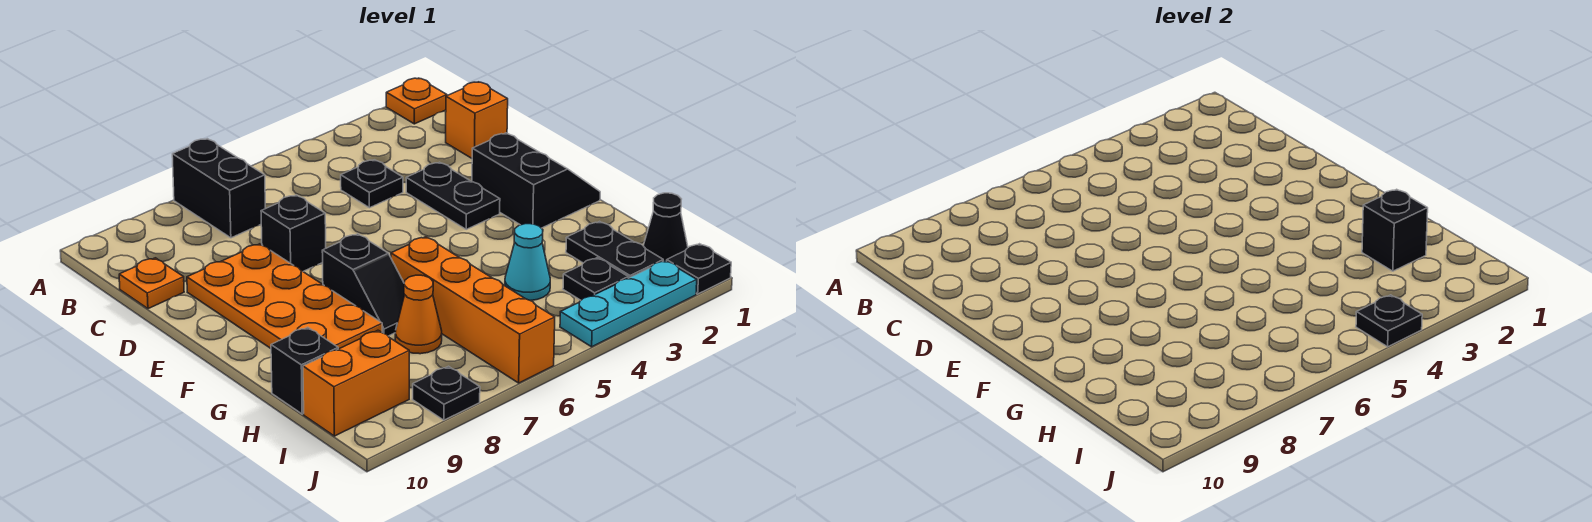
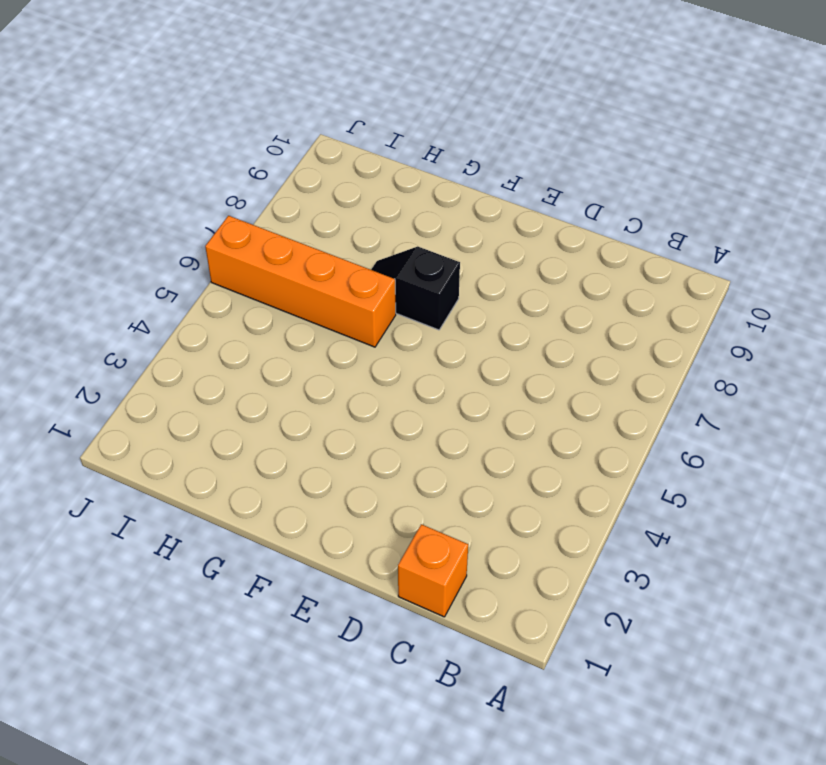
none -> orange 1x1 plate [386,78,447,124]
none -> black 1x2 brick [172,139,265,238]
none -> black 1x1 plate [341,160,403,208]

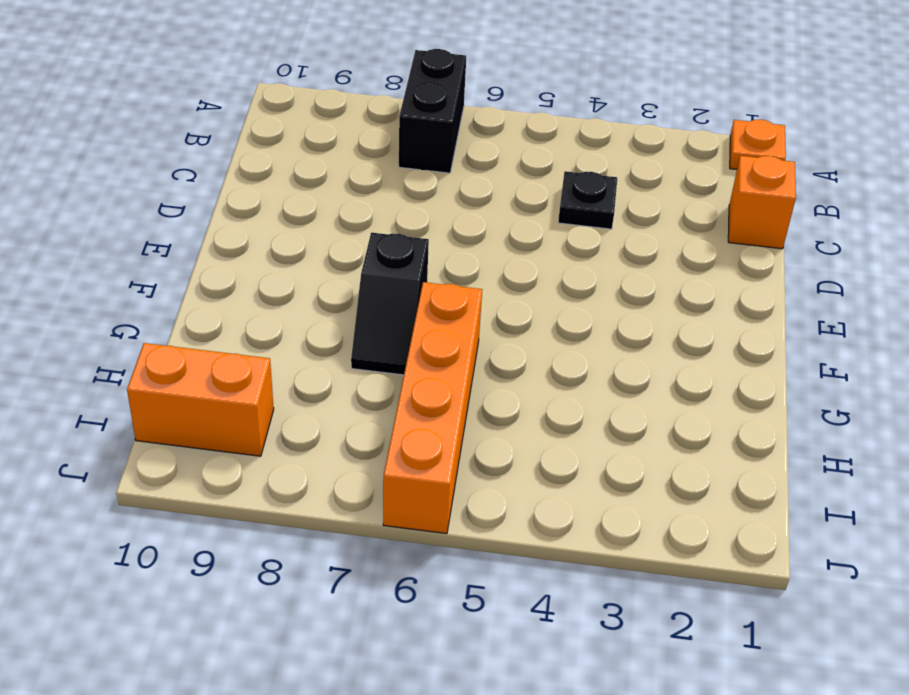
none -> orange 1x1 plate [119,258,184,309]
none -> black 1x2 plate [406,162,500,229]
none -> black 1x1 brick [261,195,326,271]

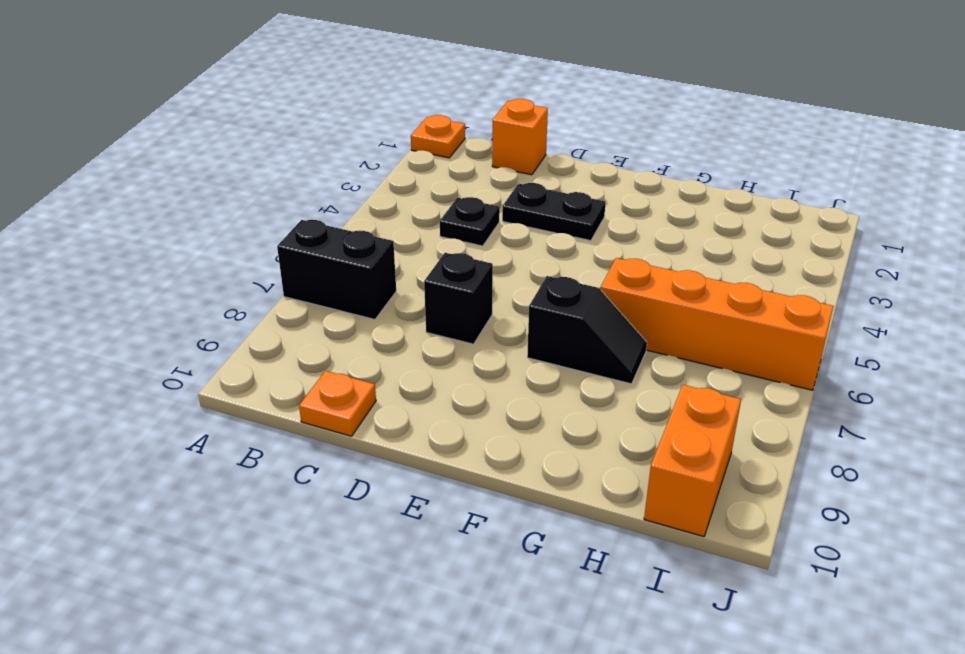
none -> orange 2x4 plate [187,244,382,349]
none -> black 2x2 slope [472,133,600,228]
none -> black 1x2 plate [566,221,663,278]

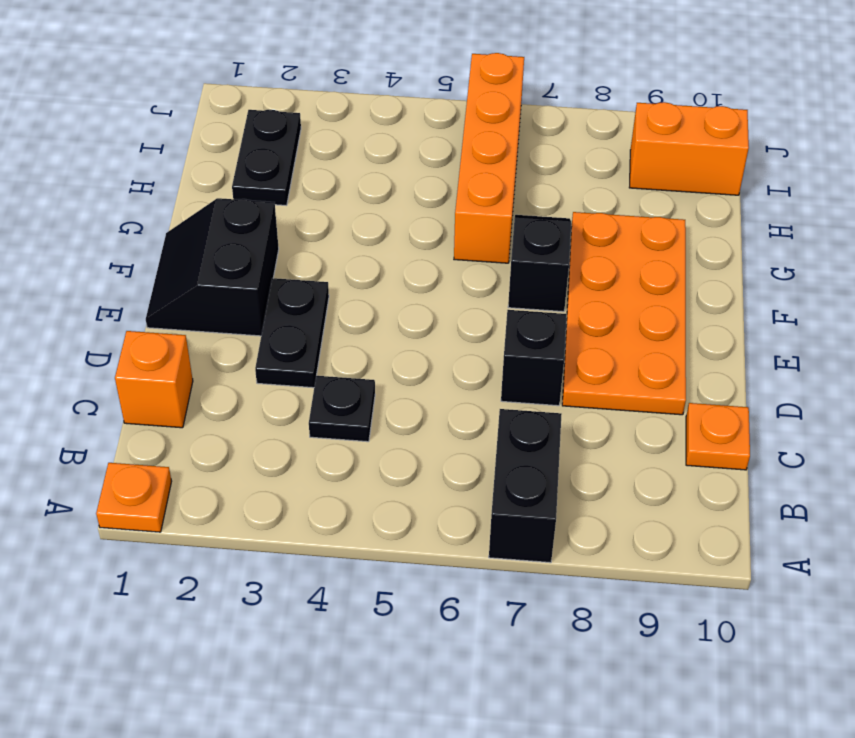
none -> cyan 1x1 cone [505,224,550,301]
none -> orange 1x1 cone [395,275,442,354]
none -> black 1x1 brick [271,327,338,414]

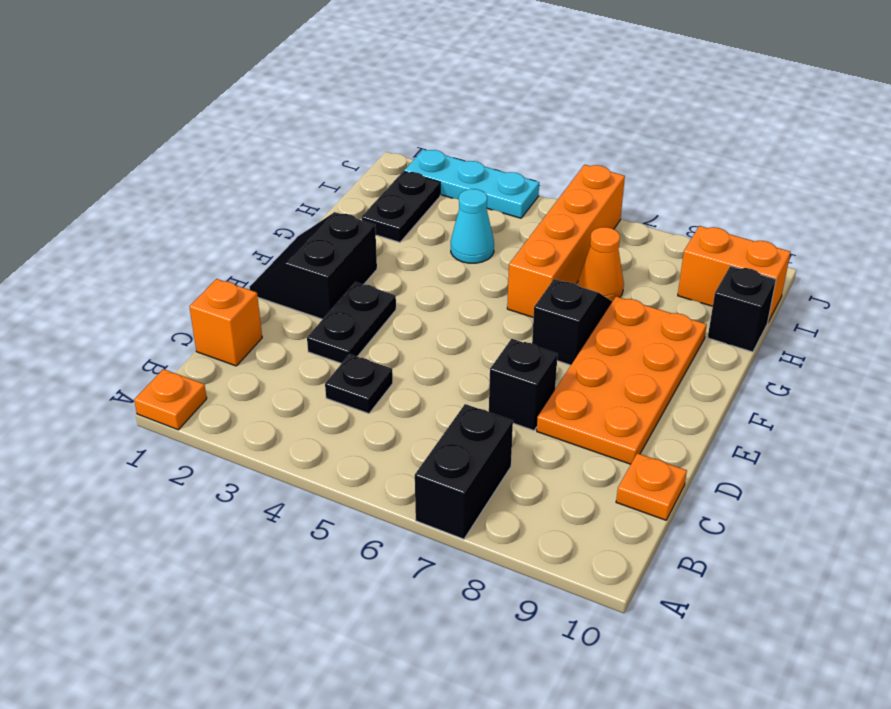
none -> black 1x1 cone [643,193,688,261]
none -> black 1x1 plate [563,258,628,300]
none -> black 1x1 plate [667,244,731,294]

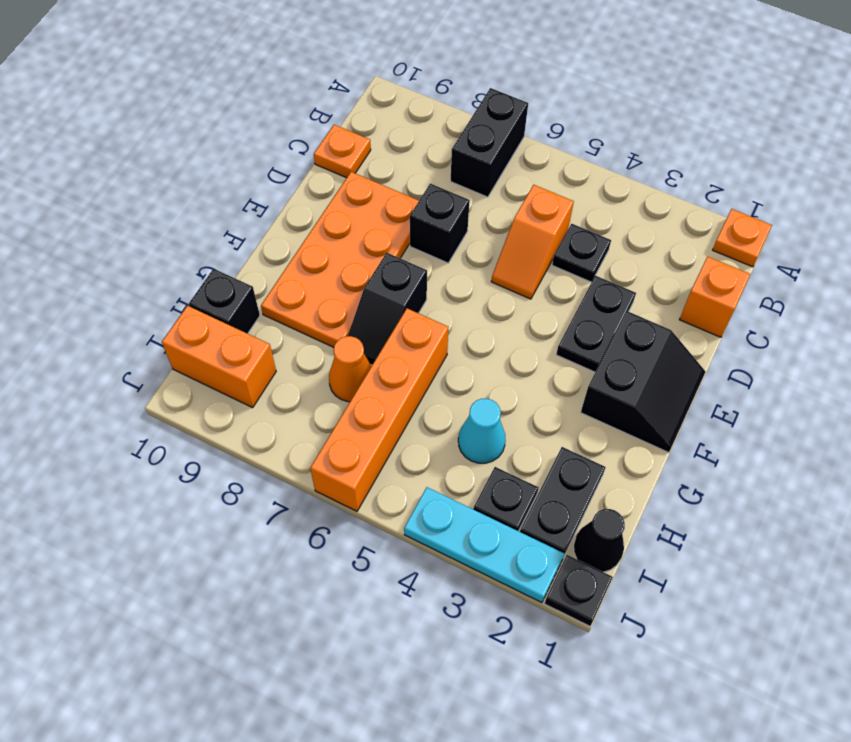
orange 1x2 slope [491,185,574,299] -> none
none -> black 1x1 plate [413,366,480,420]
none -> black 1x1 brick [1362,189,1428,271]
none -> black 1x1 plate [1356,295,1422,347]

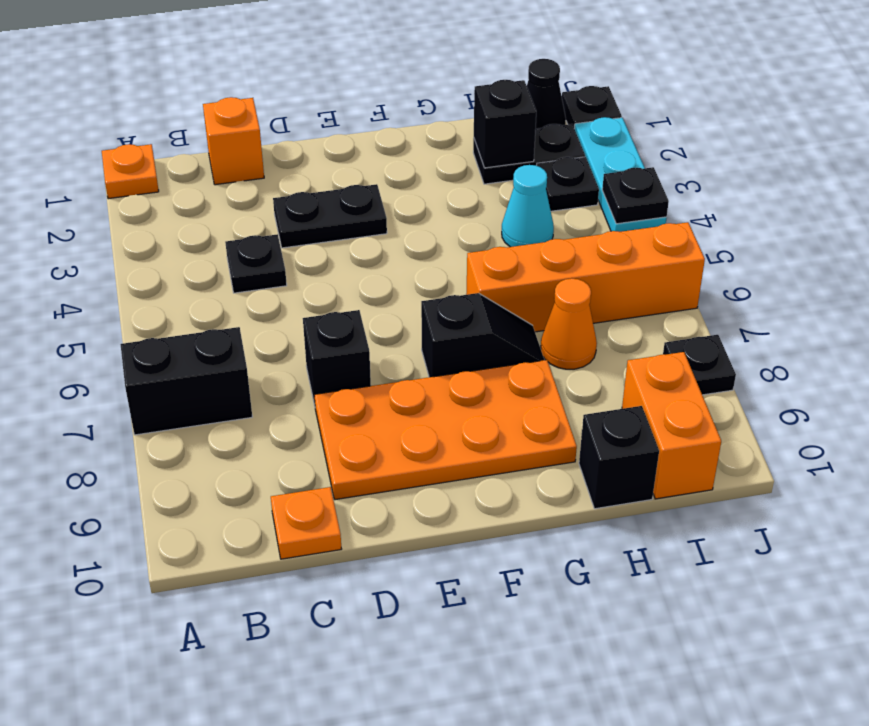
none -> black 2x2 slope [472,133,600,228]

